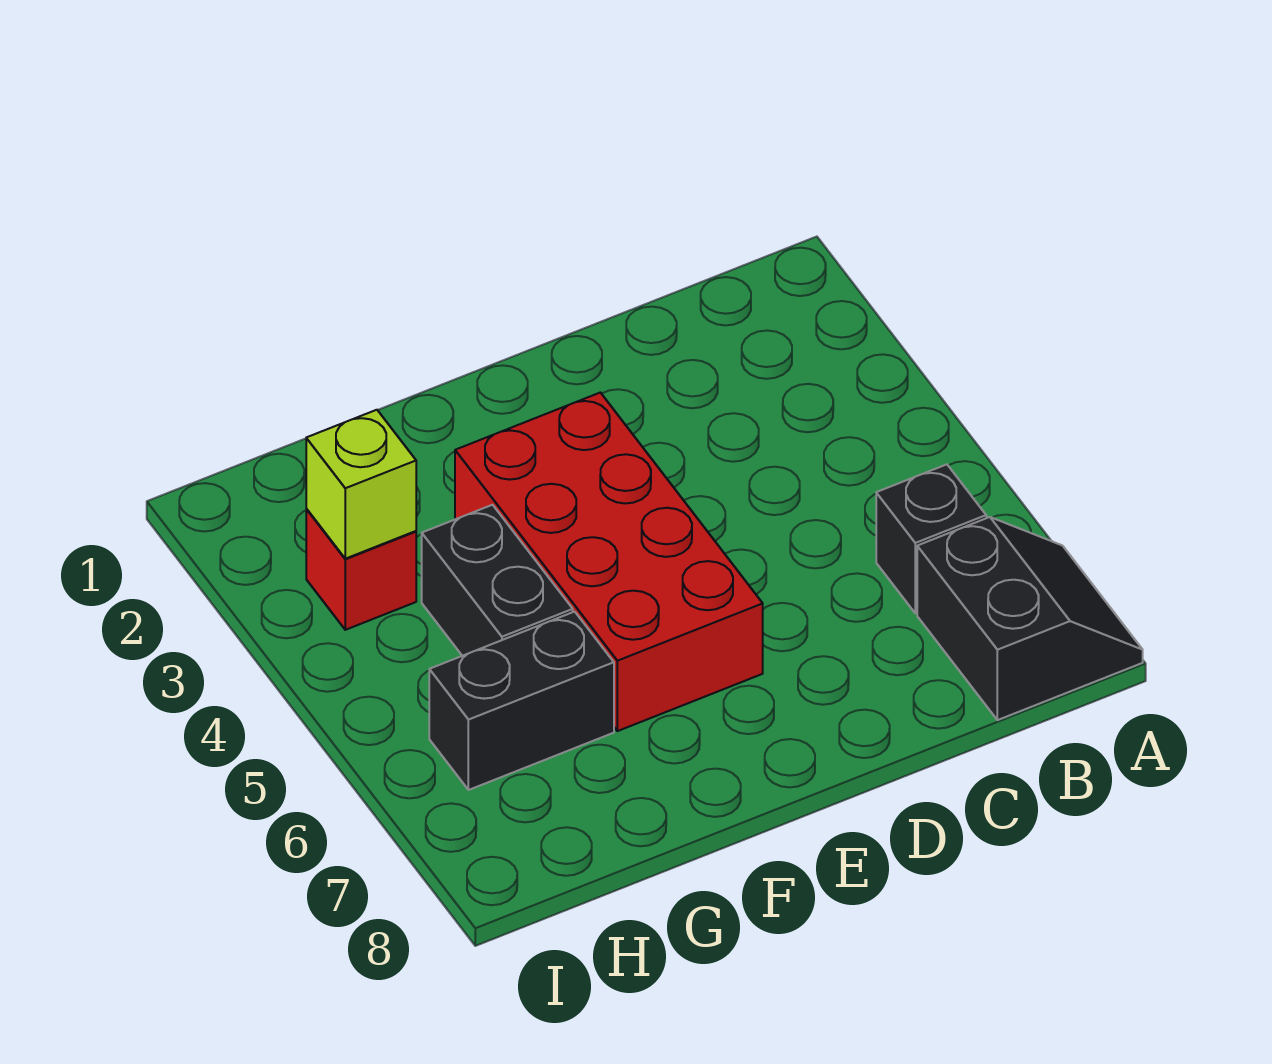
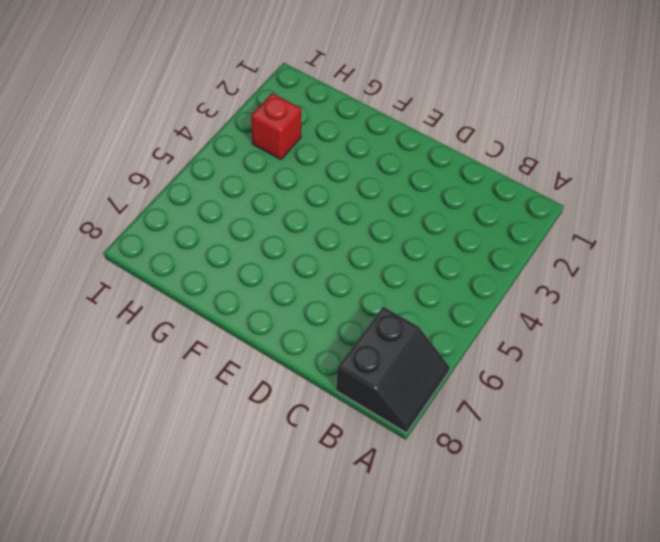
none -> black 1x1 brick [876,464,986,613]
none -> red 2x4 brick [455,393,763,731]

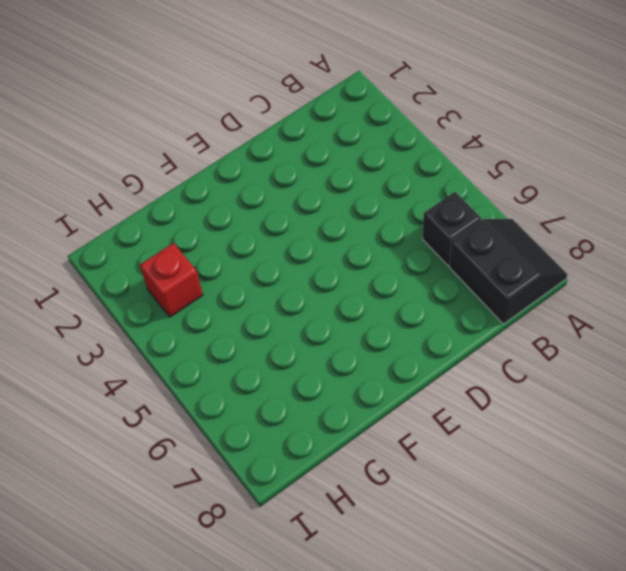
none -> red 2x4 brick [455,393,763,731]
none -> black 1x2 brick [422,505,573,656]

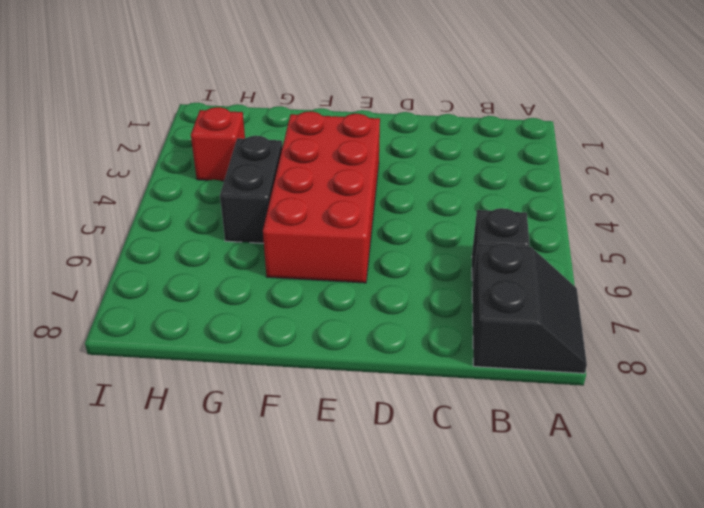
none -> black 1x2 brick [429,612,614,790]
none -> lime 1x1 brick [306,410,416,559]

